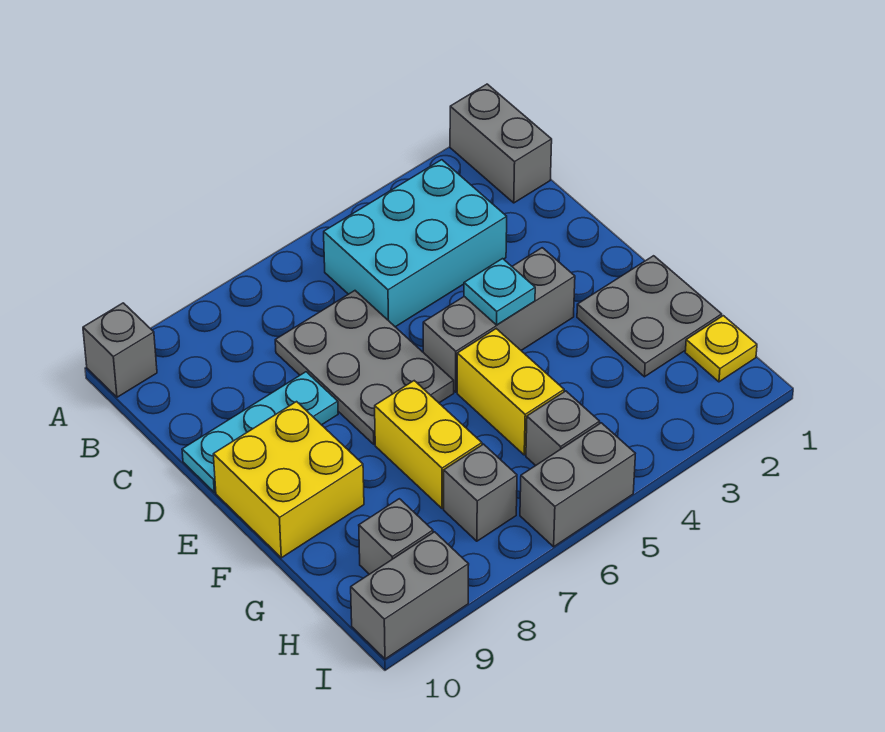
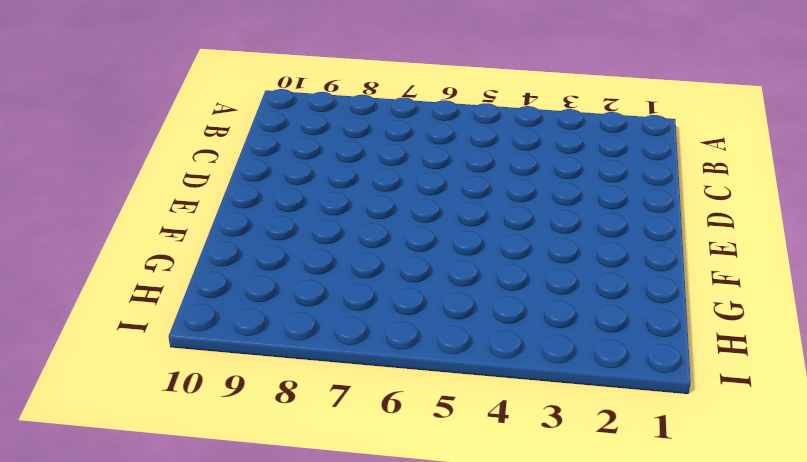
none -> grey 1x2 brick [450,84,552,203]
none -> grey 1x1 brick [83,303,157,397]
none -> cyan 2x3 brick [324,160,507,327]

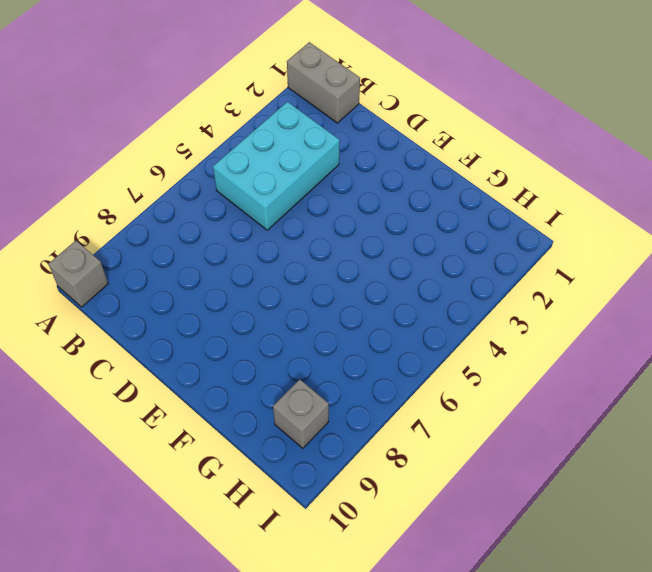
none -> grey 2x3 plate [275,291,454,444]
none -> cyan 1x3 plate [182,372,338,492]
none -> grey 1x3 brick [423,248,575,392]

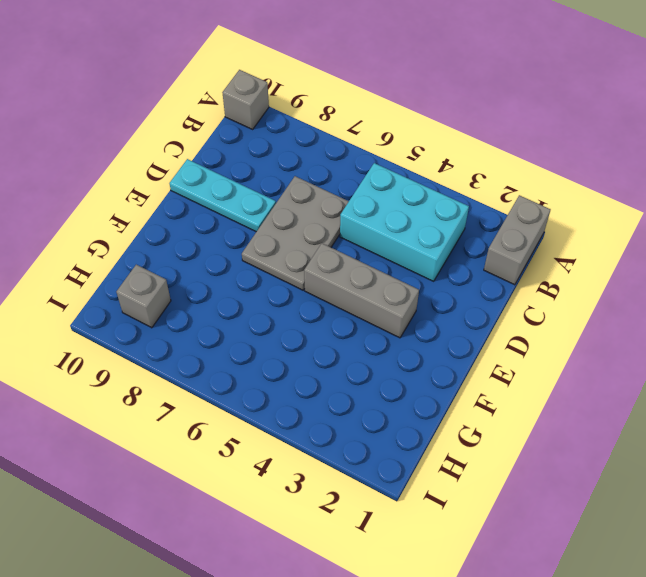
none -> yellow 2x2 brick [213,402,364,558]
none -> grey 2x2 plate [577,256,722,377]
none -> yellow 1x2 brick [457,329,564,455]

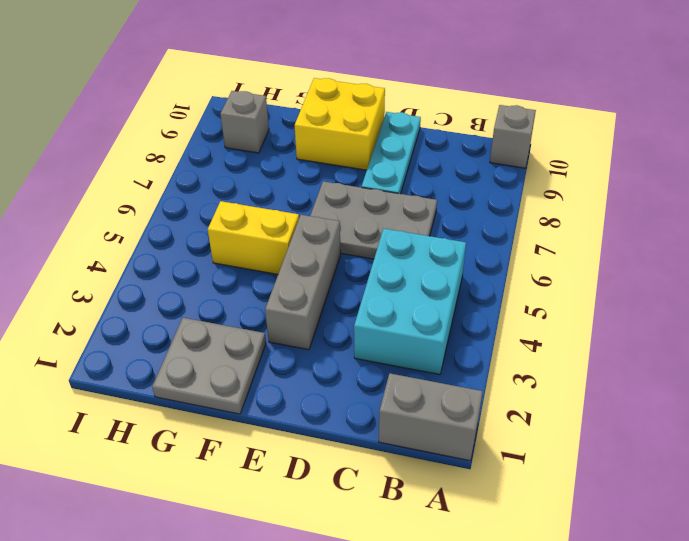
none -> yellow 1x2 brick [375,381,482,509]
none -> yellow 1x1 plate [685,316,757,382]
none -> grey 1x1 brick [526,391,600,466]

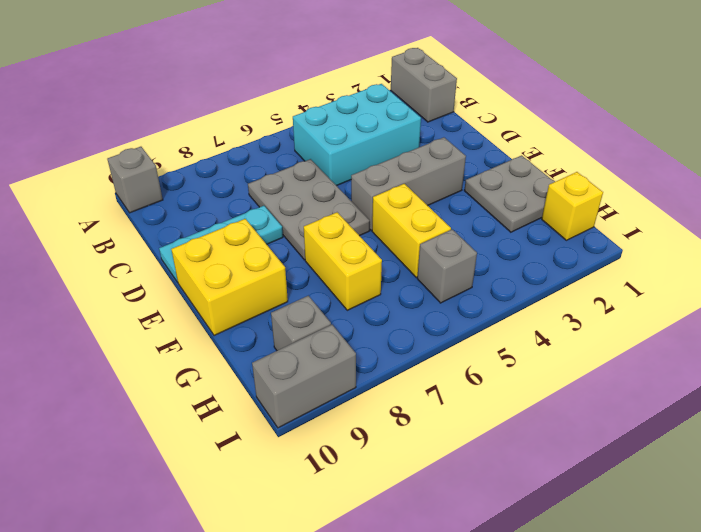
yellow 1x1 brick [542,172,603,240] -> yellow 1x1 plate [685,316,757,382]
none -> grey 1x1 brick [444,444,517,541]
none -> grey 1x2 brick [520,423,635,547]
none -> cyan 1x1 plate [464,259,535,325]

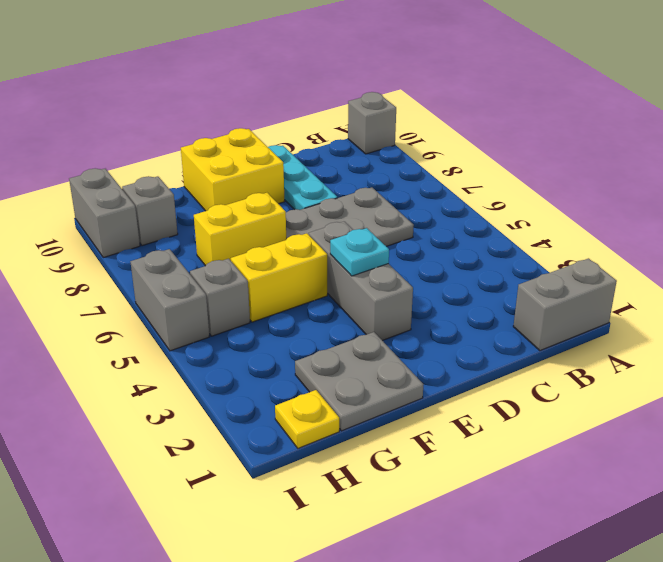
none -> cyan 2x3 brick [324,160,507,327]
none -> grey 1x1 brick [444,444,517,541]

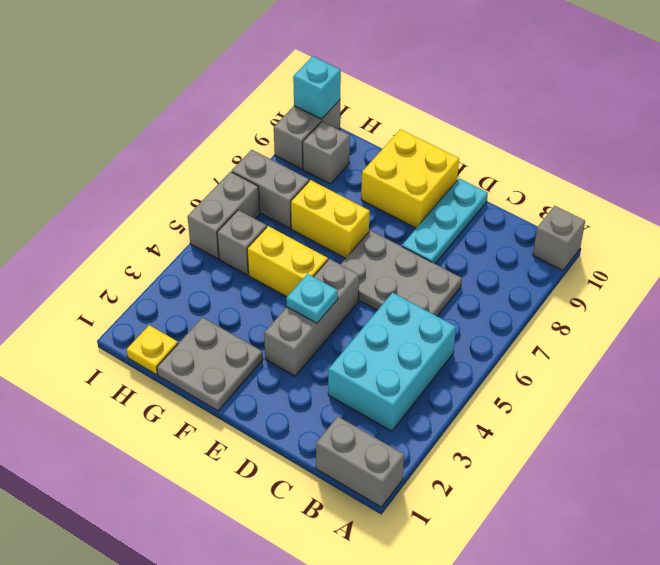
grey 1x2 brick [232,150,309,229] -> grey 1x1 brick [444,444,517,541]
cyan 1x1 brick [293,56,341,119] -> none

